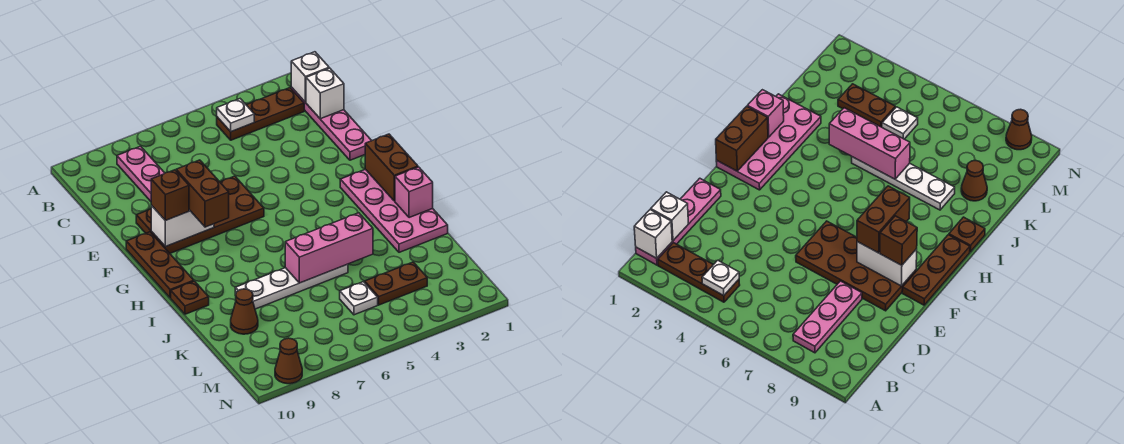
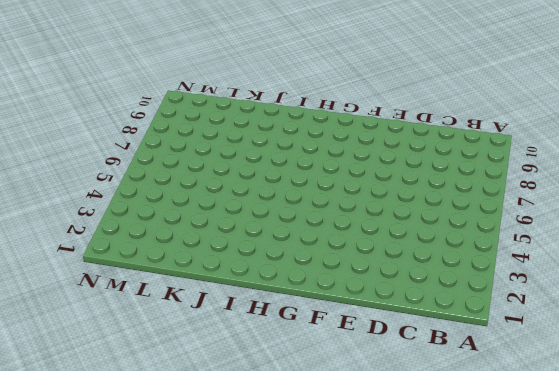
none -> pink 1x4 plate [291,87,372,160]
none -> brown 1x3 plate [217,88,304,140]
none -> pink 1x3 plate [117,146,165,201]

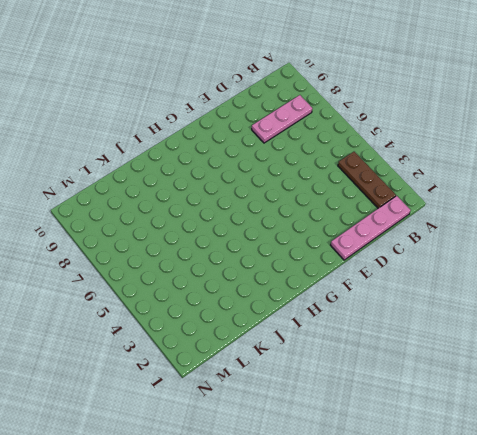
none -> brown 2x4 plate [136,176,264,253]
none -> brown 1x3 plate [126,232,194,298]
none -> pink 2x4 plate [340,169,448,252]

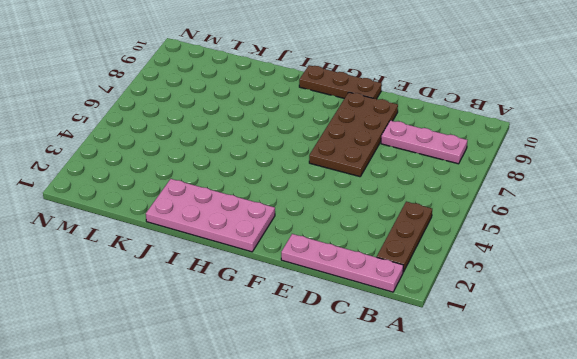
none -> brown 1x1 plate [171,281,209,314]
none -> white 1x4 plate [235,264,348,309]
none -> brown 1x1 cone [231,289,258,334]

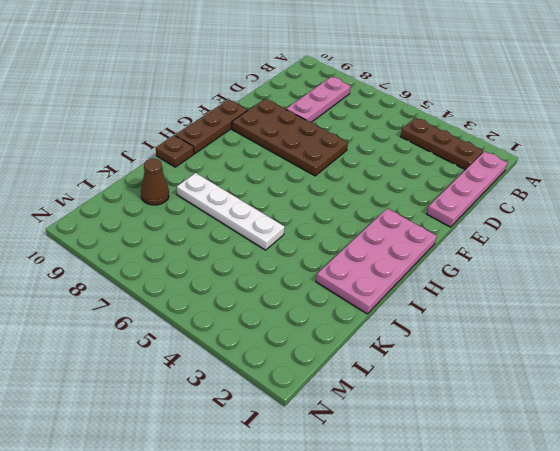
none -> brown 1x2 plate [365,262,427,305]
none -> white 1x1 plate [340,282,378,315]
none -> brown 1x1 cone [275,338,302,384]

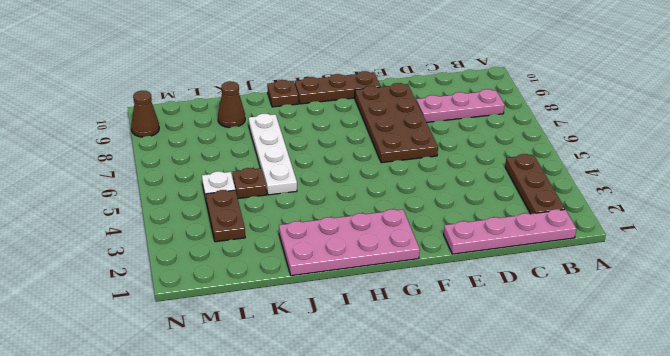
brown 1x1 plate [233,168,267,199] -> none
none -> white 1x1 brick [291,52,329,102]
none -> white 1x1 plate [217,99,254,132]
none -> white 1x1 brick [306,68,344,119]

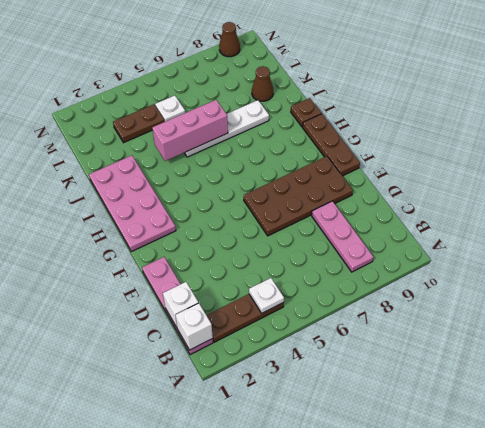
none -> white 1x2 brick [151,205,214,247]
none -> brown 1x2 brick [365,134,418,201]
none -> pink 1x1 brick [395,167,433,218]

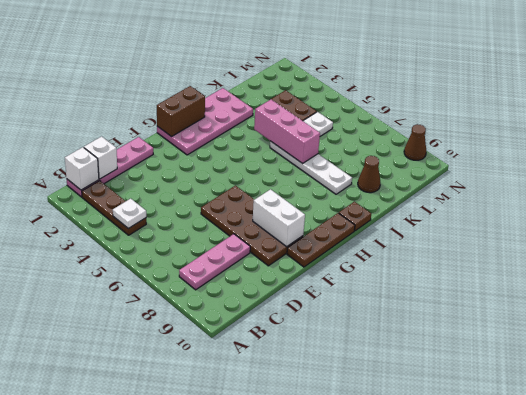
none -> pink 1x1 brick [395,167,433,218]
none -> brown 1x2 brick [176,160,229,227]
none -> brown 1x1 brick [151,170,189,220]

